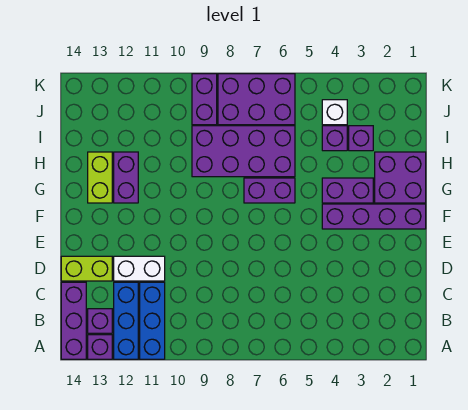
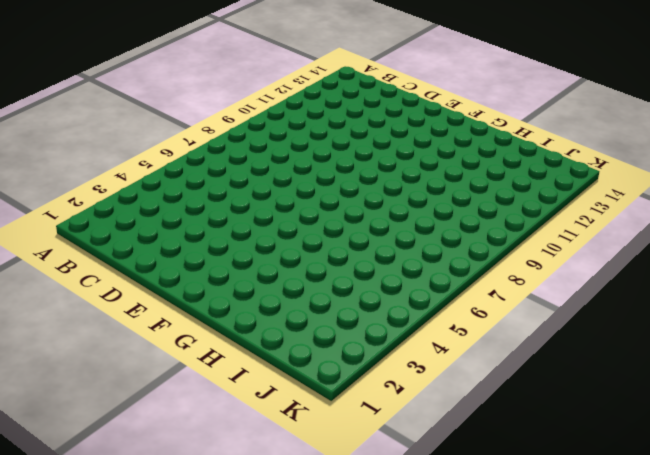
none -> blue 1x3 brick [140,282,165,359]
none -> blue 1x3 brick [114,282,138,359]
none -> purple 1x1 brick [88,335,112,359]

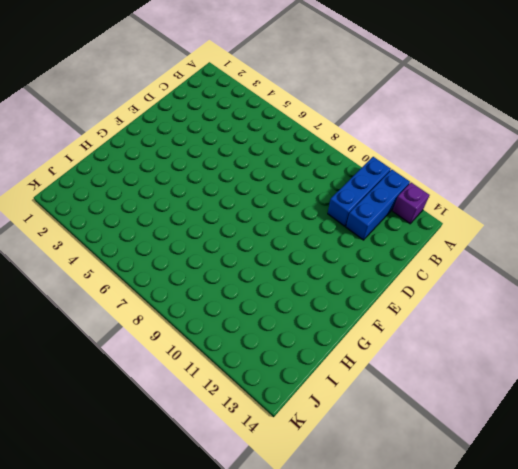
none -> purple 1x3 brick [61,282,86,359]
none -> purple 1x1 brick [88,309,112,333]
none -> white 1x2 brick [114,256,165,281]

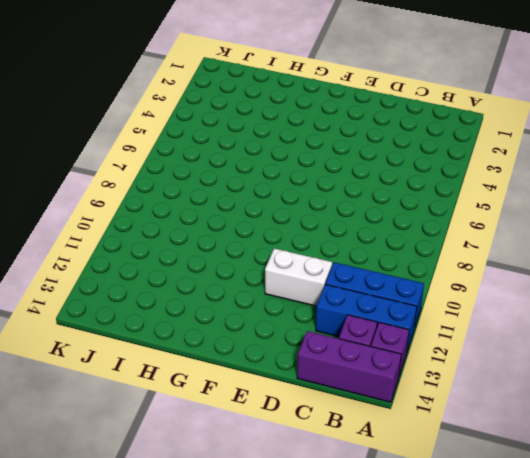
white 1x2 brick [265,248,332,306] -> white 1x2 brick turned to [114,256,165,281]
none -> lime 1x2 brick [61,256,112,281]
none -> purple 1x4 brick [322,204,426,229]
none -> purple 2x2 brick [375,152,426,203]

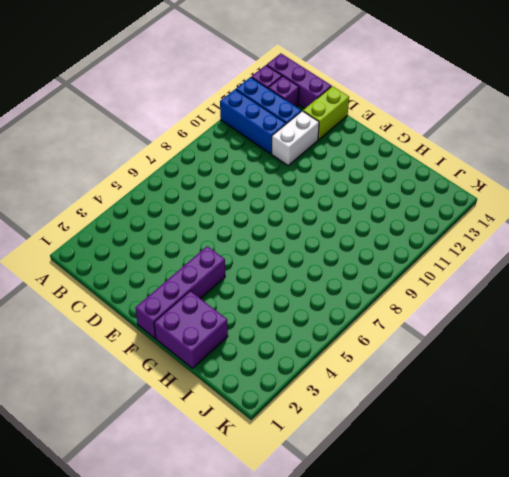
none -> purple 1x2 brick [322,178,373,203]
none -> purple 1x2 brick [244,178,295,203]
none -> purple 1x2 brick [114,152,138,203]

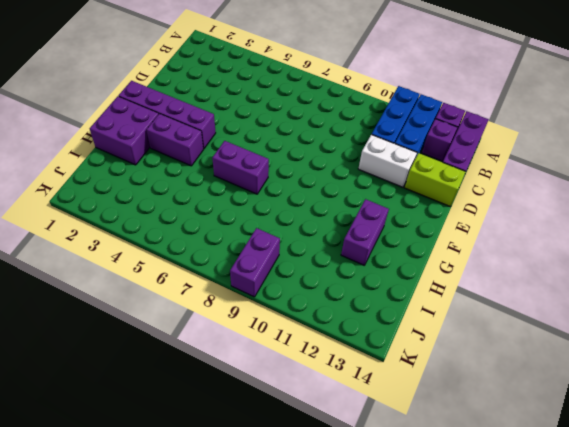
none -> lime 1x2 brick [88,152,112,203]
none -> purple 2x4 brick [192,126,295,177]
none -> purple 1x1 brick [349,126,373,151]

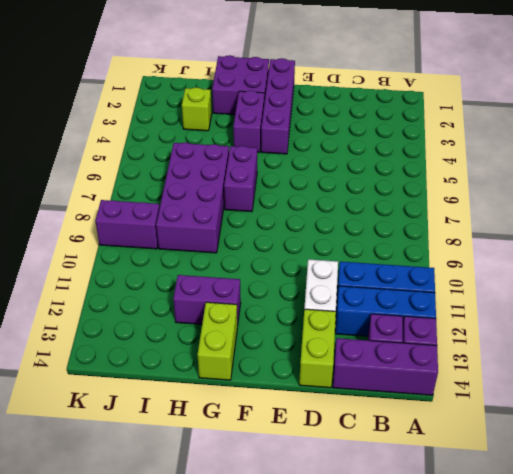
lime 1x2 brick [197,302,237,380] -> lime 1x2 brick turned to [88,152,112,203]
lime 1x1 brick [182,88,212,131] -> purple 1x1 brick [349,126,373,151]
none -> purple 1x1 brick [322,126,347,151]
none -> white 1x1 brick [322,100,347,125]
none -> purple 2x3 brick [218,74,295,125]

